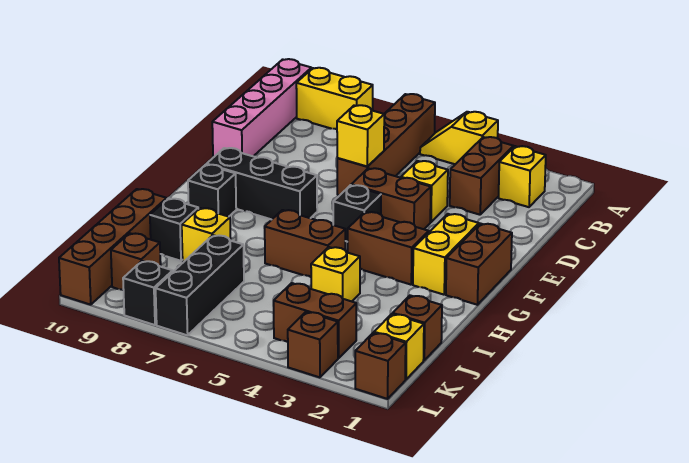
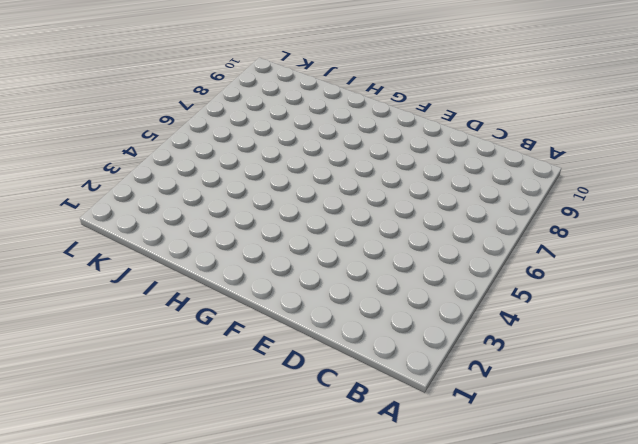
none -> yellow 1x2 slope [420,112,498,164]
none -> brown 1x4 brick [337,94,435,195]
none -> yellow 1x2 brick [296,68,373,129]

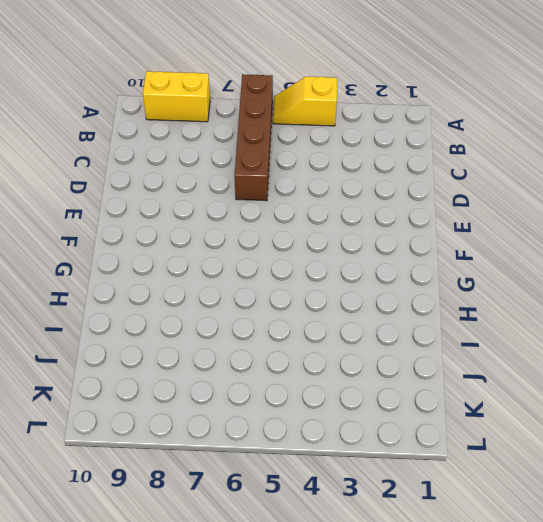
none -> pink 1x4 brick [212,59,311,157]
none -> yellow 1x1 brick [499,146,546,207]
none -> brown 1x2 brick [450,137,514,215]

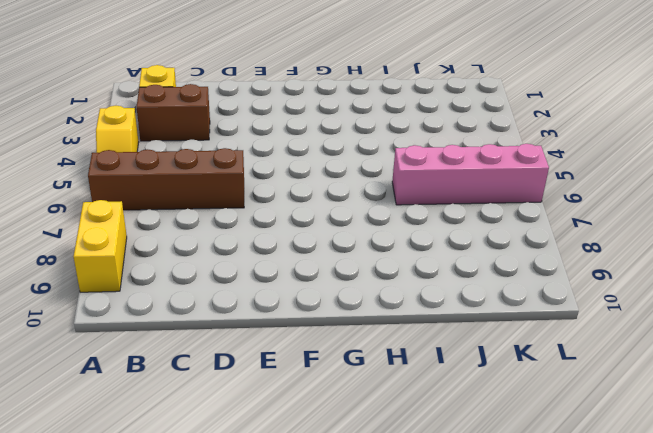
pink 1x4 brick [392,144,549,205] -> pink 1x4 brick moved to [212,59,311,157]
none -> yellow 1x1 brick [401,161,448,222]
none -> brown 1x2 brick [351,168,431,229]
none -> brown 1x2 brick [446,224,512,305]

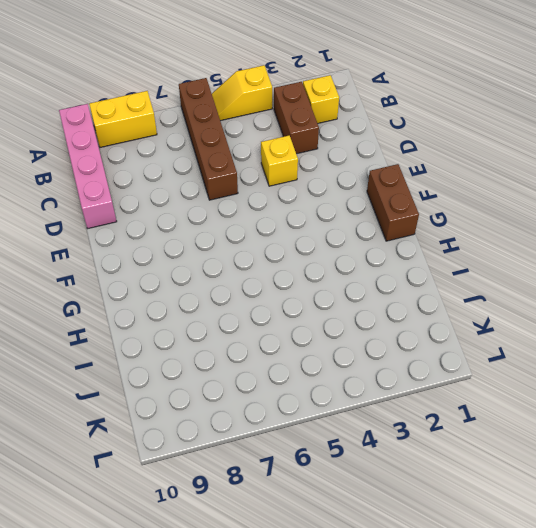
none -> brown 1x2 brick [351,168,431,229]
none -> yellow 1x2 brick [413,214,479,295]
none -> black 1x1 brick [333,185,381,242]

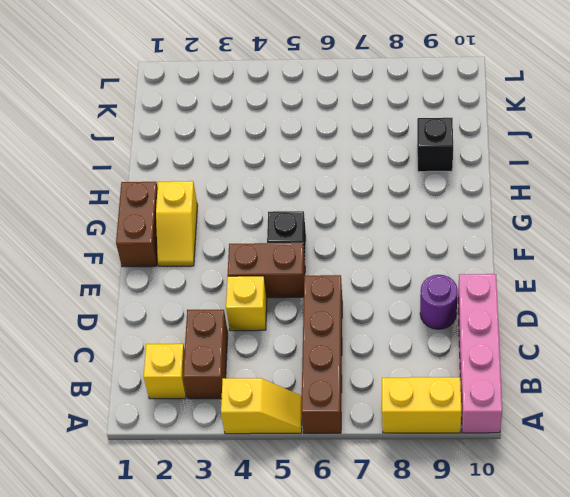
purple 1x1 round brick [420,275,458,329] -> none
yellow 1x2 slope [156,181,198,266] -> yellow 1x2 brick [413,214,479,295]
none -> black 1x3 brick [207,148,317,220]
none -> brown 1x2 brick [348,212,429,285]
none -> black 1x1 brick [188,165,236,217]

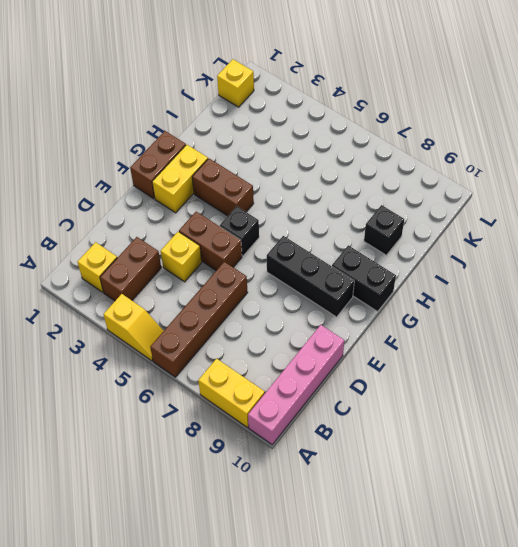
black 1x2 brick [332,245,396,311] -> black 1x1 brick [188,165,236,217]
none -> brown 1x2 brick [265,210,345,277]
none -> yellow 1x1 brick [311,247,360,301]
none -> yellow 1x1 brick [182,208,231,262]

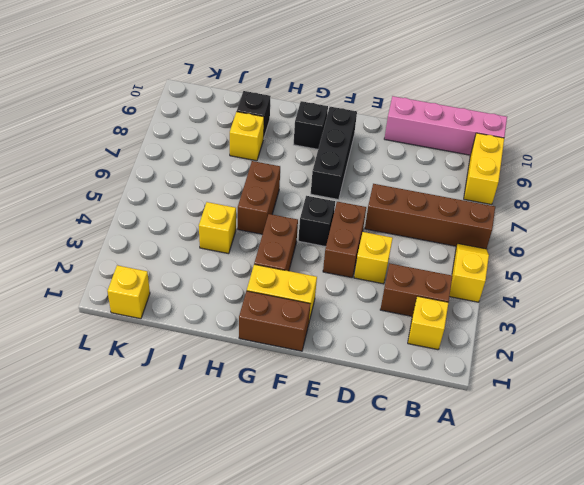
none -> brown 1x4 brick [59,189,167,305]
none -> brown 1x1 brick [393,295,442,360]
none -> black 1x3 brick [156,235,244,335]

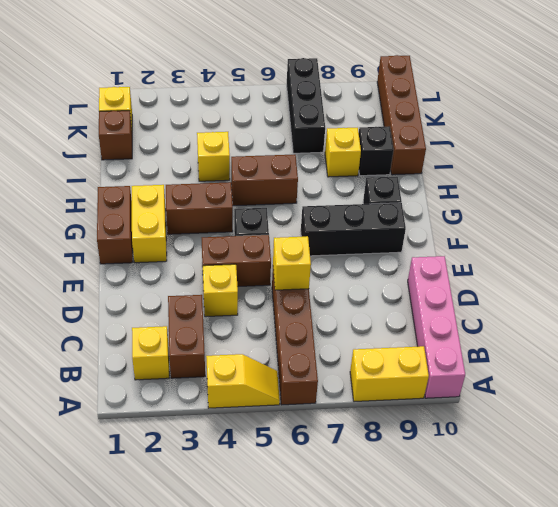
none -> brown 1x2 brick [274,283,356,358]
none -> brown 1x1 brick [111,233,161,290]
none -> brown 1x1 brick [355,333,406,399]

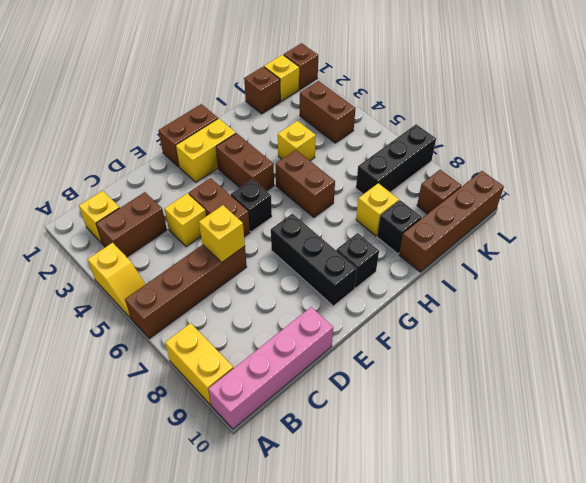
none -> brown 1x1 brick [288,312,338,377]
none -> black 1x1 brick [123,261,173,325]

